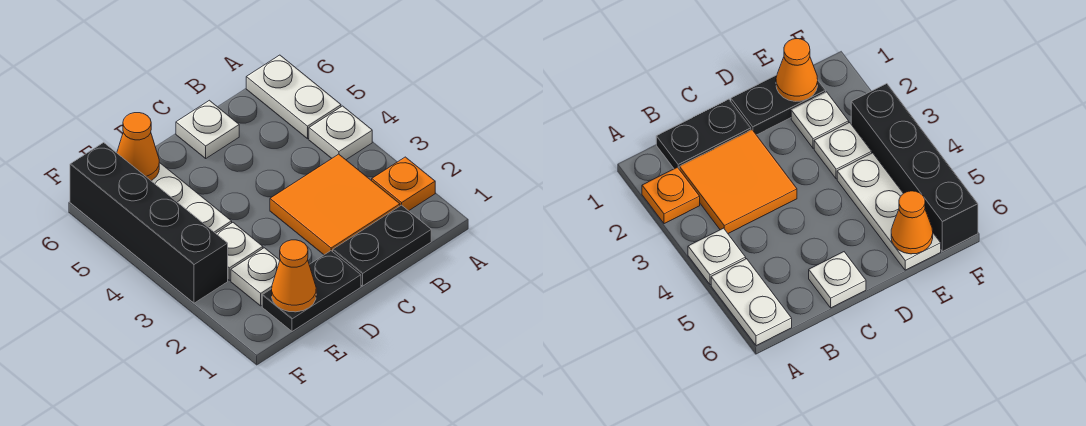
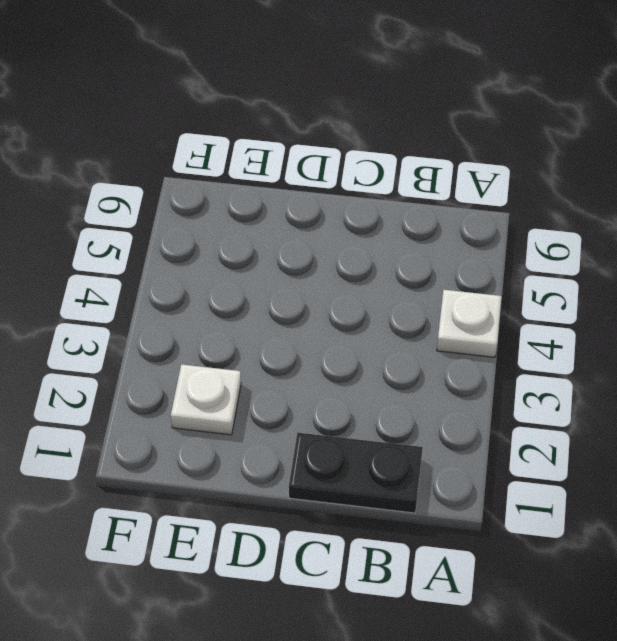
none -> orange 1x1 plate [372,157,435,211]
none -> white 1x2 plate [246,55,341,139]
none -> orange 2x2 tile [270,154,400,255]

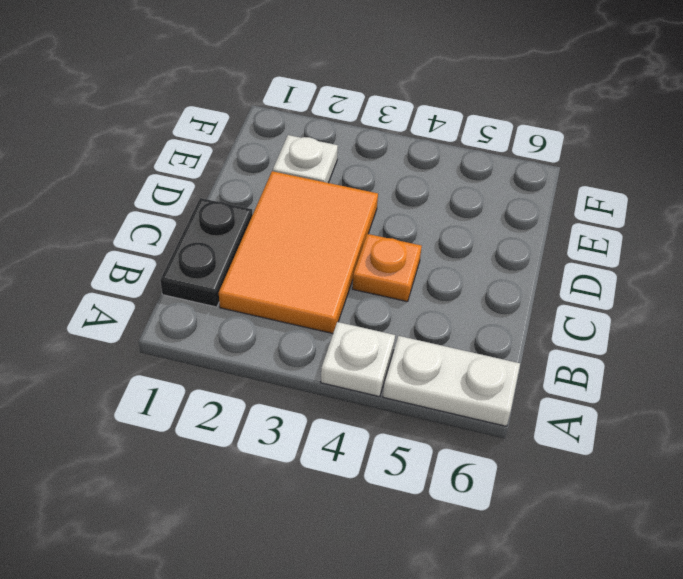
orange 2x3 tile [219,171,378,334] -> orange 2x2 tile [270,154,400,255]
orange 1x1 plate [352,234,422,302] -> orange 1x1 plate moved to [372,157,435,211]
none -> white 1x1 plate [176,100,239,158]
none -> black 1x2 plate [262,251,361,331]
none -> white 1x1 plate [216,223,263,280]

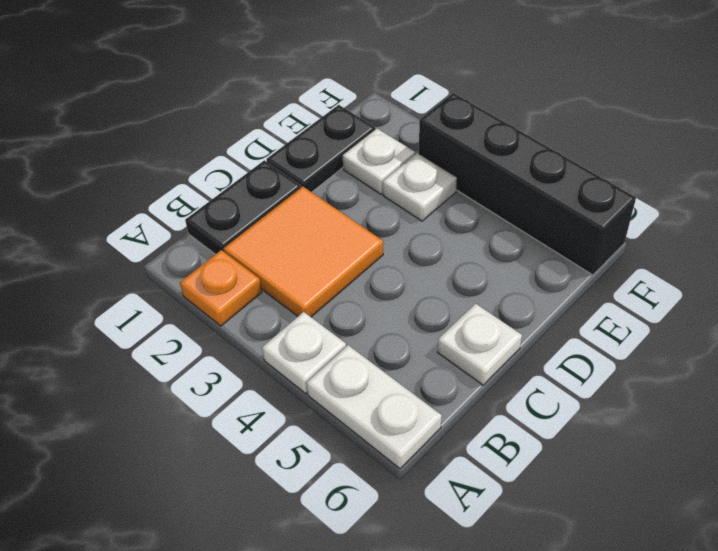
none -> white 1x3 plate [152,162,232,233]
none -> orange 1x1 cone [272,240,316,312]
none -> orange 1x1 cone [117,113,159,181]

